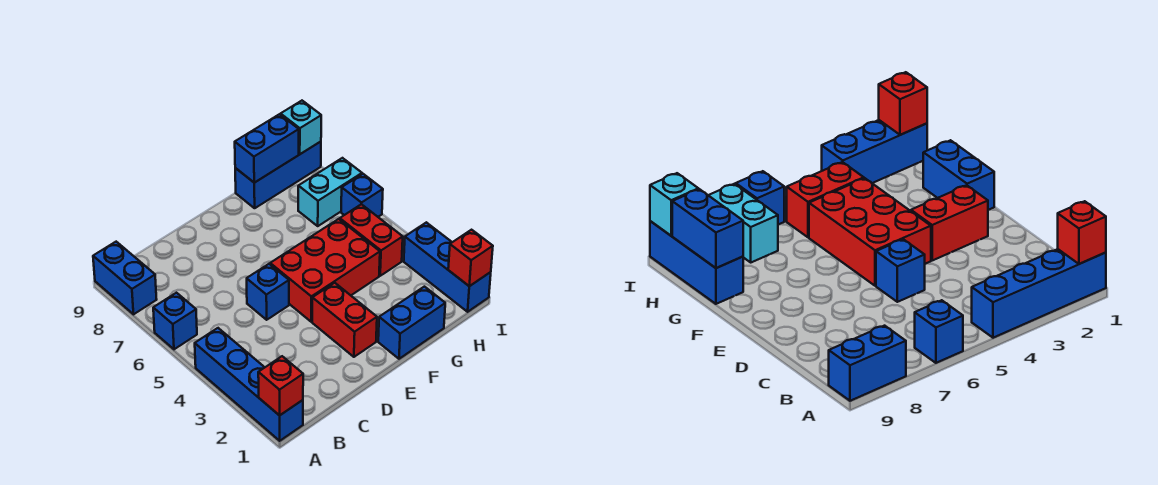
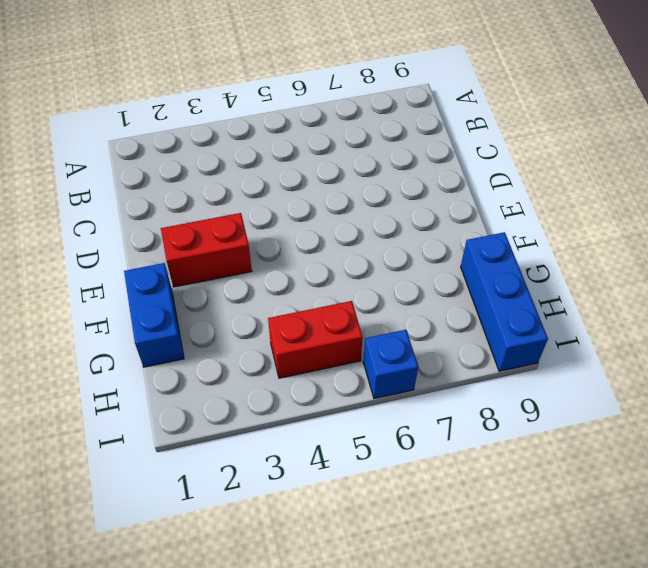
none -> blue 1x4 brick [195,328,303,441]
none -> blue 1x1 brick [153,293,197,349]
none -> blue 1x2 brick [93,242,157,314]

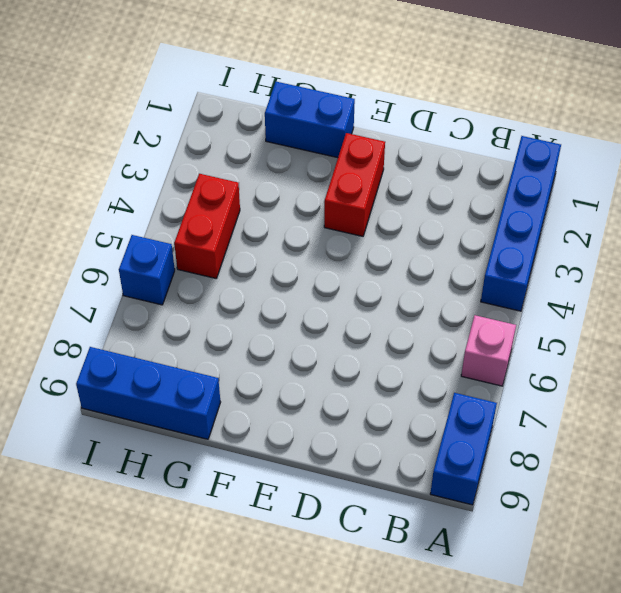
pink 1x1 brick [461,315,516,386] -> blue 1x1 brick [153,293,197,349]
none -> blue 1x1 brick [247,264,289,320]
none -> red 2x3 brick [270,219,380,322]
none -> cyan 1x2 brick [298,158,362,226]

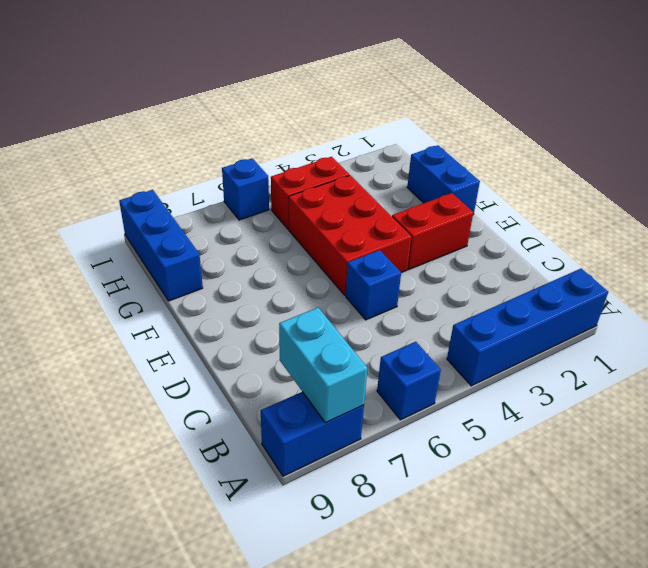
cyan 1x2 brick [279,308,367,423] -> cyan 1x2 brick moved to [298,158,362,226]
none -> blue 1x3 brick [404,222,491,312]
none -> red 1x1 brick [258,356,303,415]
none -> blue 1x2 brick [235,114,299,183]

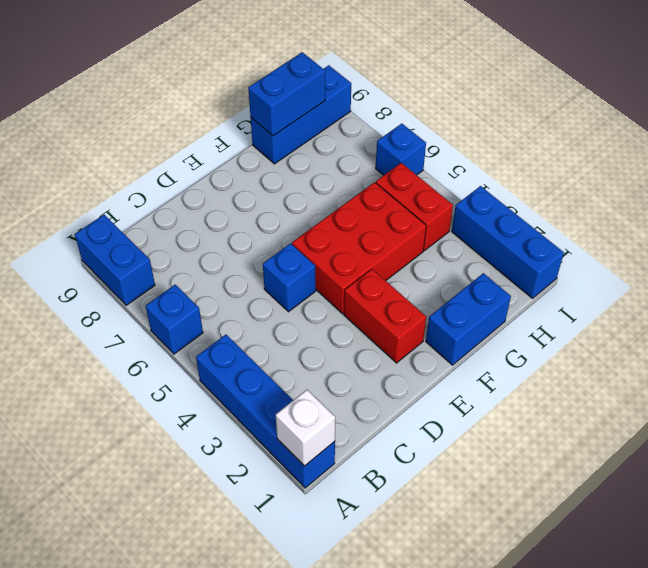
white 1x1 brick [276,390,335,466] -> red 1x1 brick [258,356,303,415]
none -> cyan 1x2 brick [298,158,362,226]
none -> red 1x1 brick [448,230,493,286]
none -> cyan 1x1 brick [281,101,321,154]

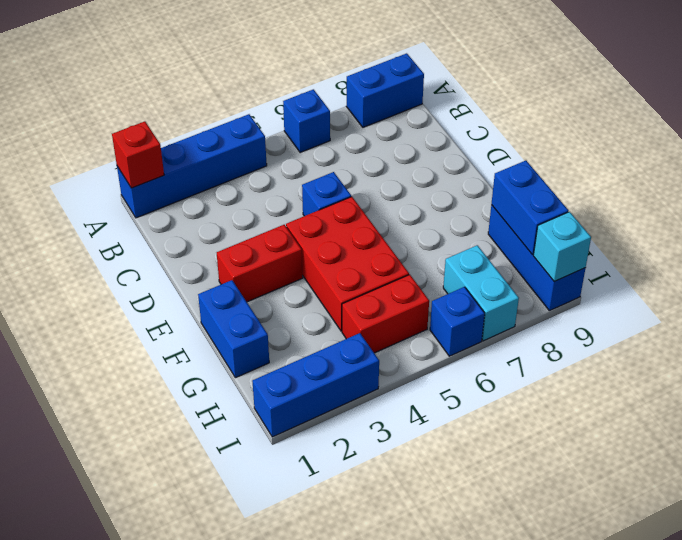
none -> red 1x1 brick [448,230,493,286]

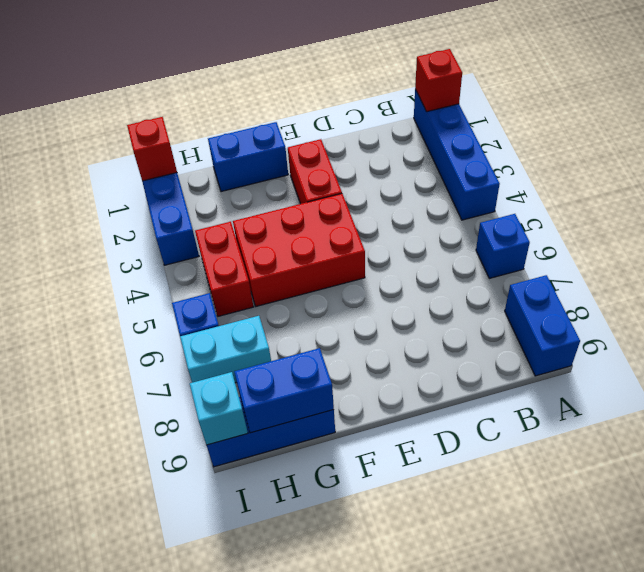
none -> blue 1x1 brick [247,264,289,320]

